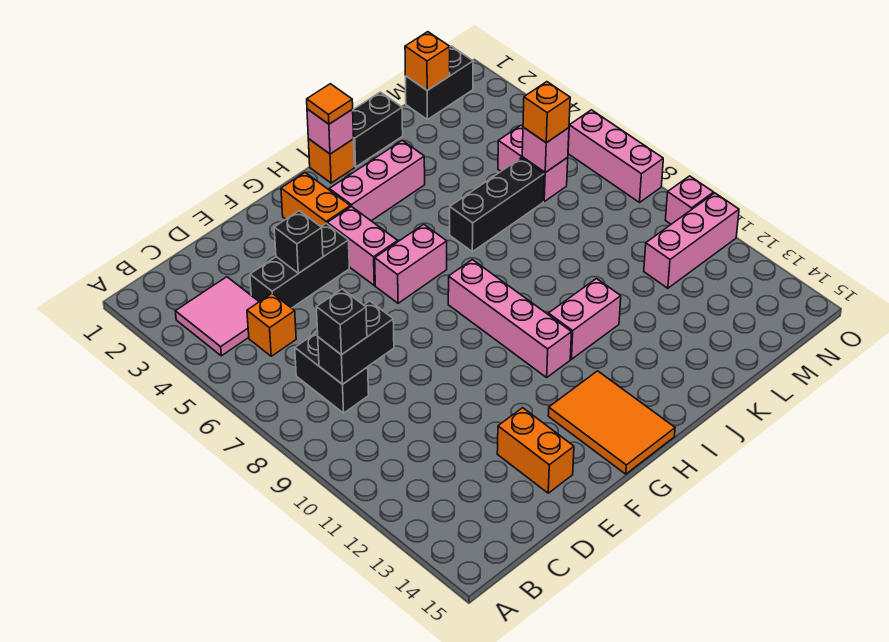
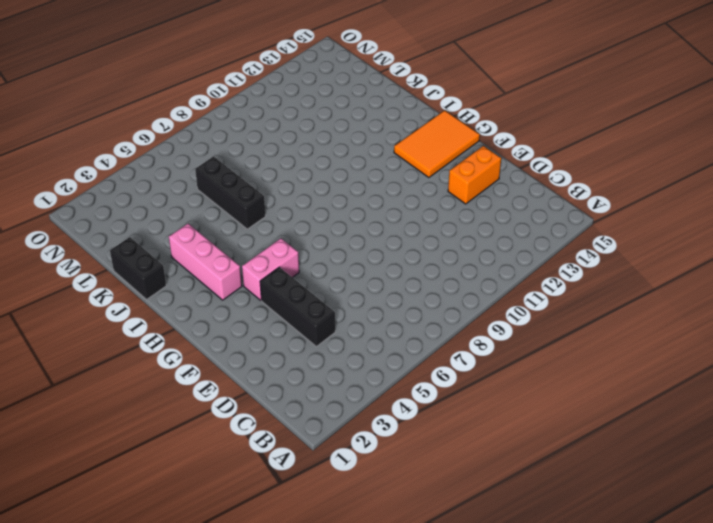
none -> pink 2x2 tile [175,277,259,356]
none -> orange 1x1 brick [247,293,296,356]
none -> black 1x2 brick [295,332,369,413]

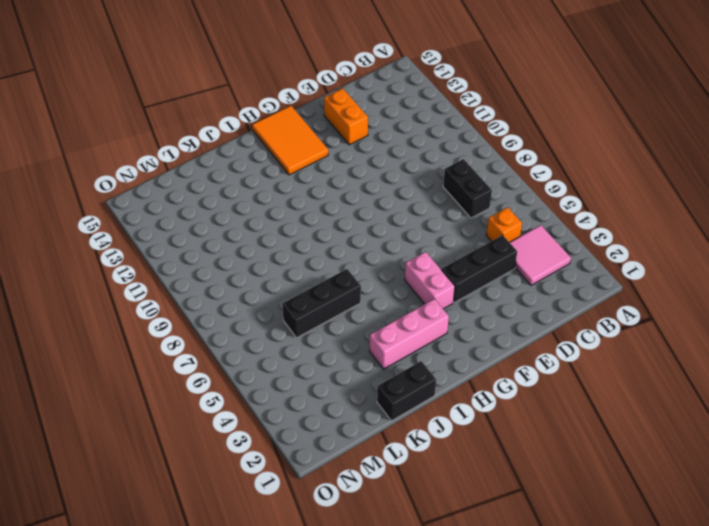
none -> orange 1x2 brick [281,173,350,227]
none -> pink 1x2 brick [375,224,447,303]
none -> pink 1x4 brick [448,260,572,377]

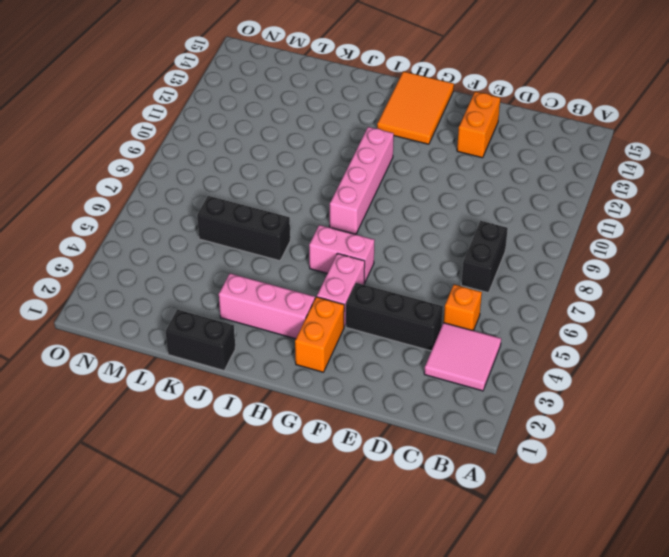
none -> orange 1x1 brick [308,139,354,183]
none -> pink 1x2 brick [548,279,621,359]
none -> black 1x2 brick [406,46,473,120]

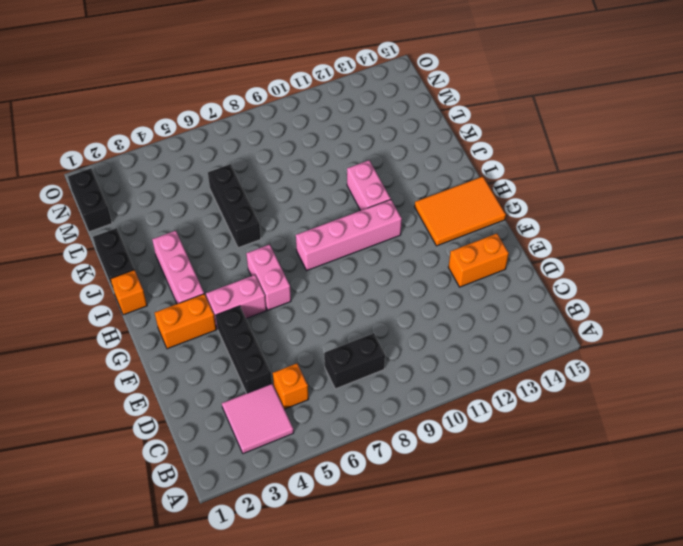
none -> pink 1x2 brick [498,125,568,201]
none -> pink 1x3 brick [644,193,739,288]
none -> pink 1x3 brick [568,110,663,202]

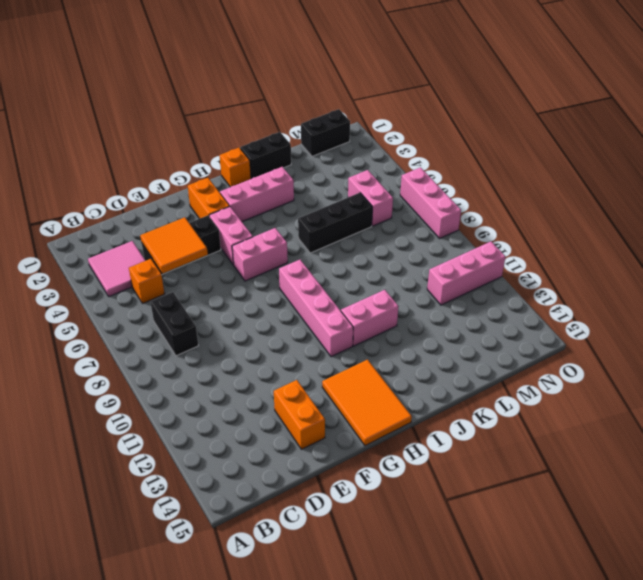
orange 2x2 tile [140,217,208,273] -> black 1x1 brick [274,211,323,273]
none -> pink 1x1 brick [665,176,714,224]
none -> black 1x2 brick [318,301,394,384]
none -> pink 1x1 brick [307,109,354,154]

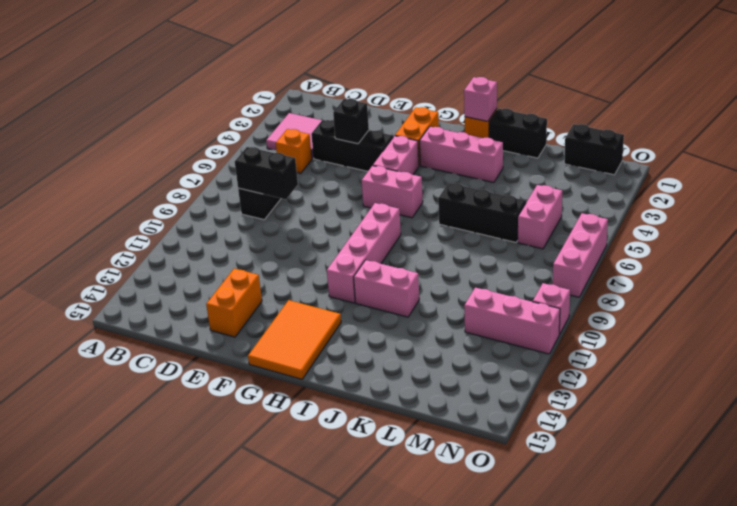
none -> orange 1x1 brick [405,32,450,90]
none -> pink 1x1 brick [522,127,569,172]
none -> black 1x1 brick [316,289,367,355]

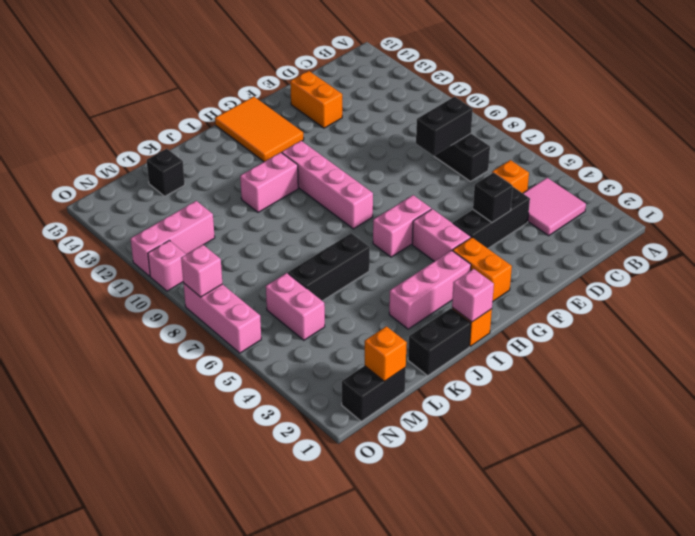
black 1x1 brick [147,149,185,196] -> black 1x1 brick moved to [316,289,367,355]
pink 1x1 brick [181,245,222,297] -> pink 1x1 brick moved to [522,127,569,172]
none -> orange 1x1 tile [307,84,353,124]
none -> orange 1x1 brick [523,82,570,143]

